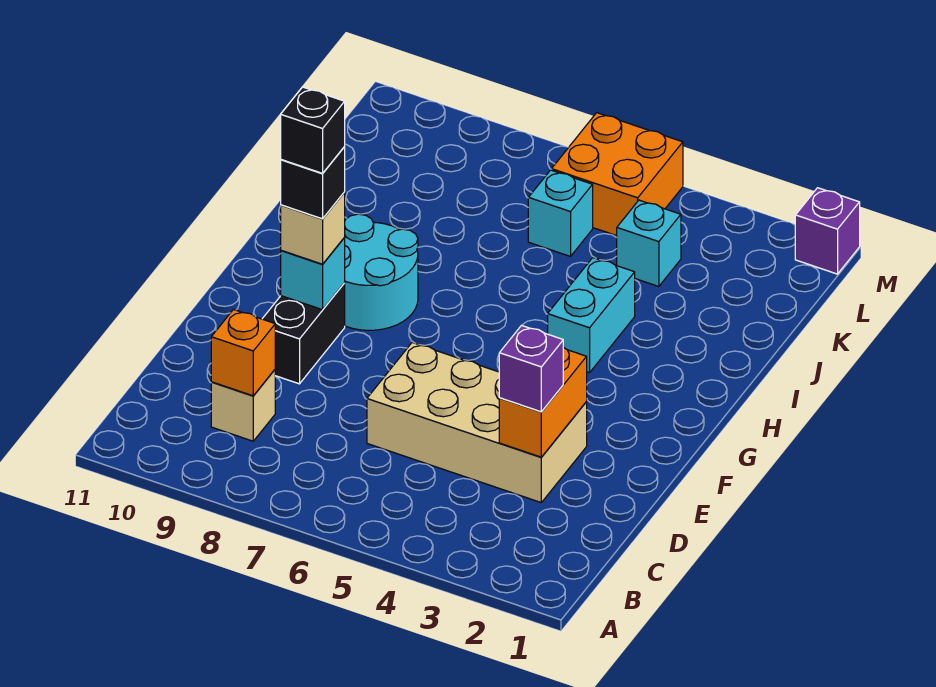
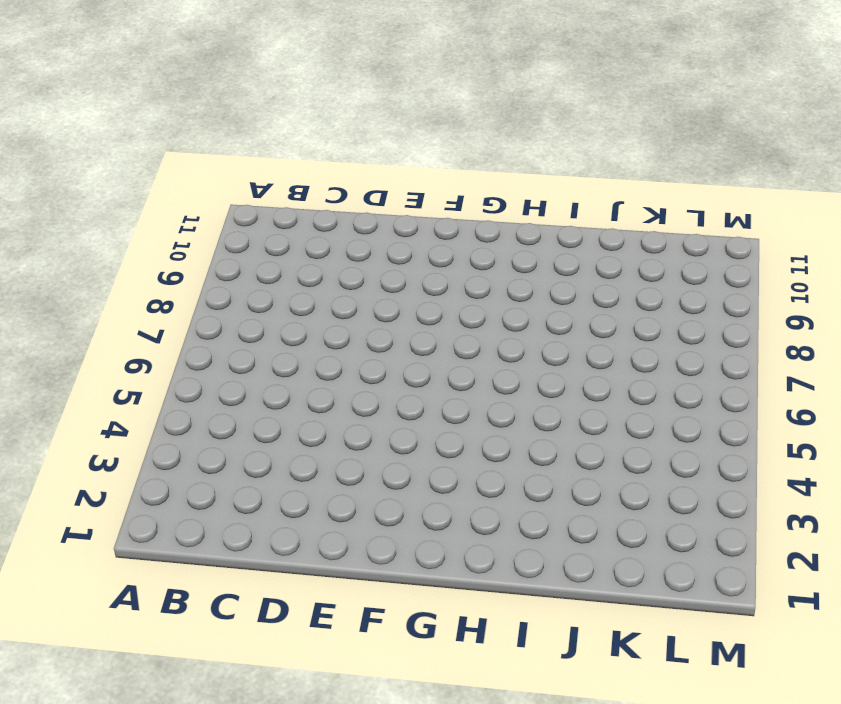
none -> tan 1x1 brick [211,370,275,441]
none -> tan 2x4 brick [367,343,587,502]
none -> black 1x2 brick [262,283,345,384]

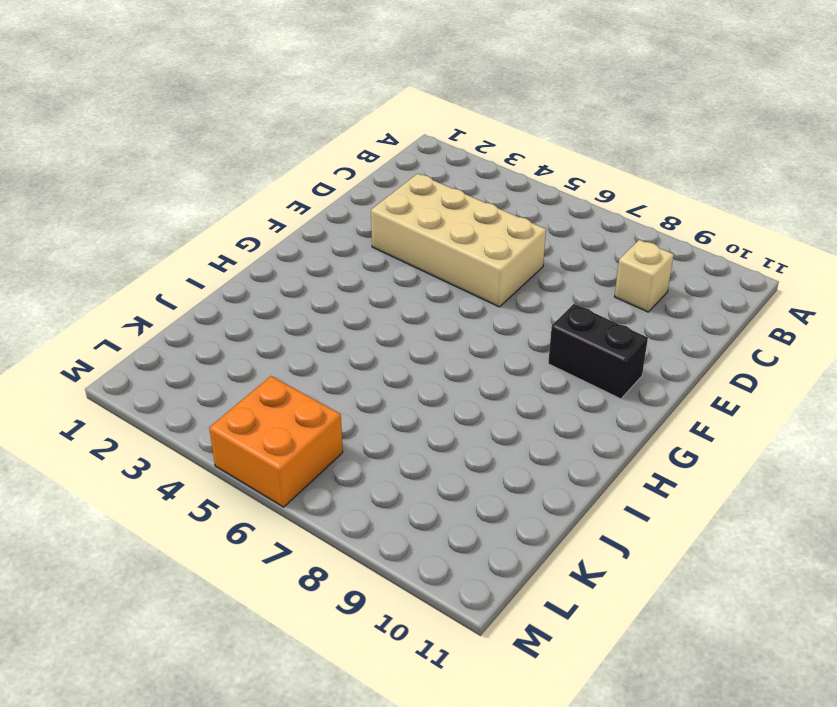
black 1x2 brick [548,304,648,399] -> black 1x2 brick turned to [262,283,345,384]
none -> cyan 2x2 round brick [344,214,418,330]
none -> cyan 1x2 brick [548,258,635,373]
none -> cyan 1x1 brick [617,200,681,287]

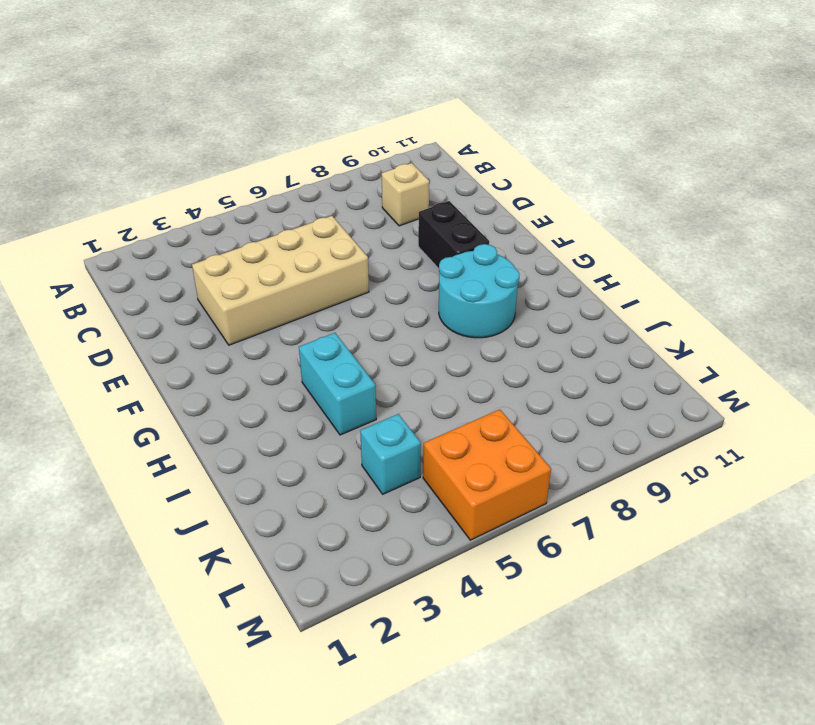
none -> cyan 1x1 brick [528,170,593,256]
none -> purple 1x1 brick [795,188,860,274]
none -> orange 1x1 brick [211,310,275,396]

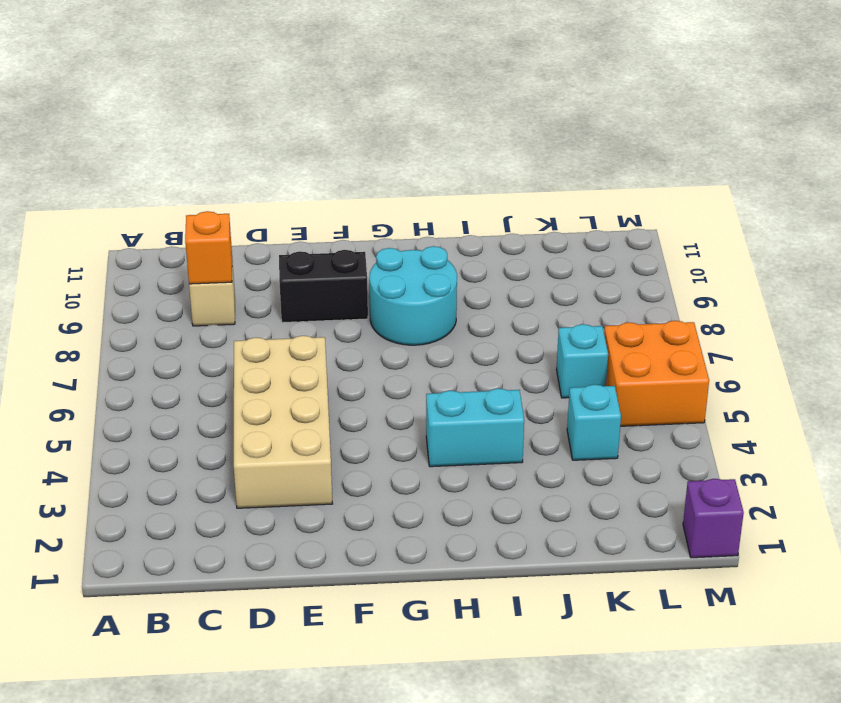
none -> orange 1x2 brick [499,347,587,457]
none -> cyan 1x1 brick [281,238,345,310]
none -> purple 1x1 brick [499,326,563,412]

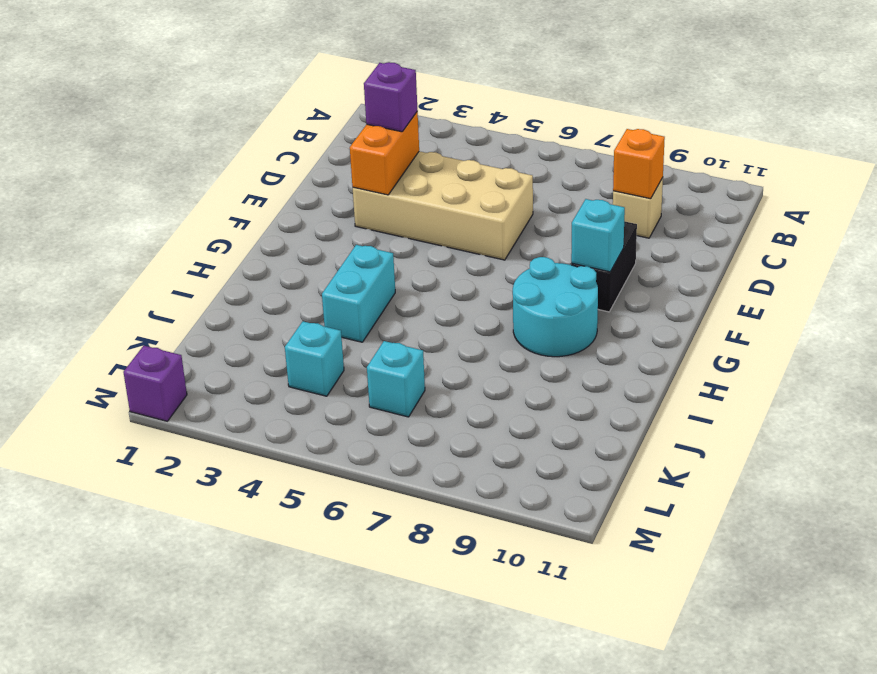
none -> orange 2x2 brick [552,113,683,236]
none -> tan 1x1 brick [281,192,345,264]
none -> black 1x1 brick [281,147,345,219]

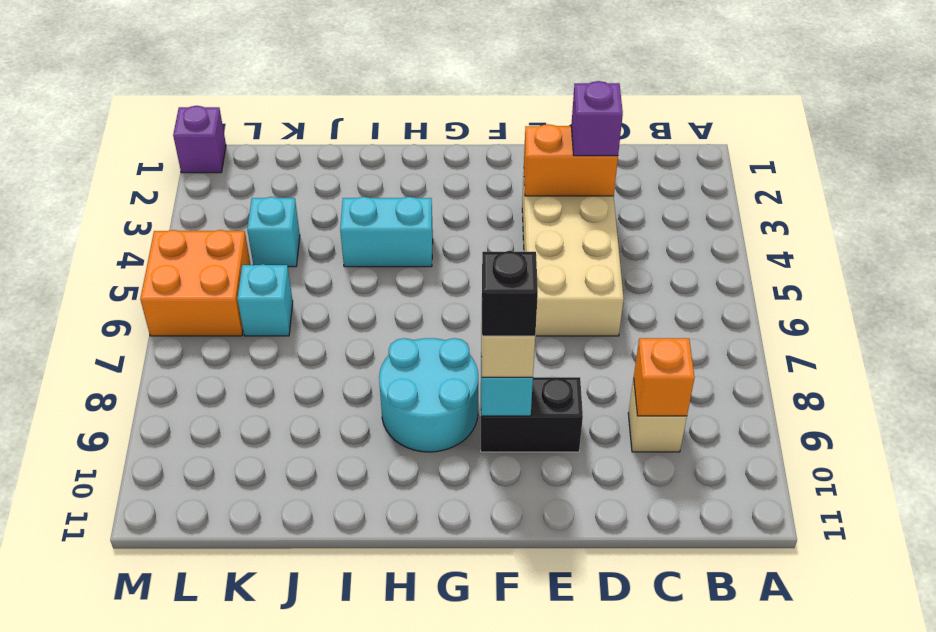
none -> black 1x1 brick [281,87,345,173]

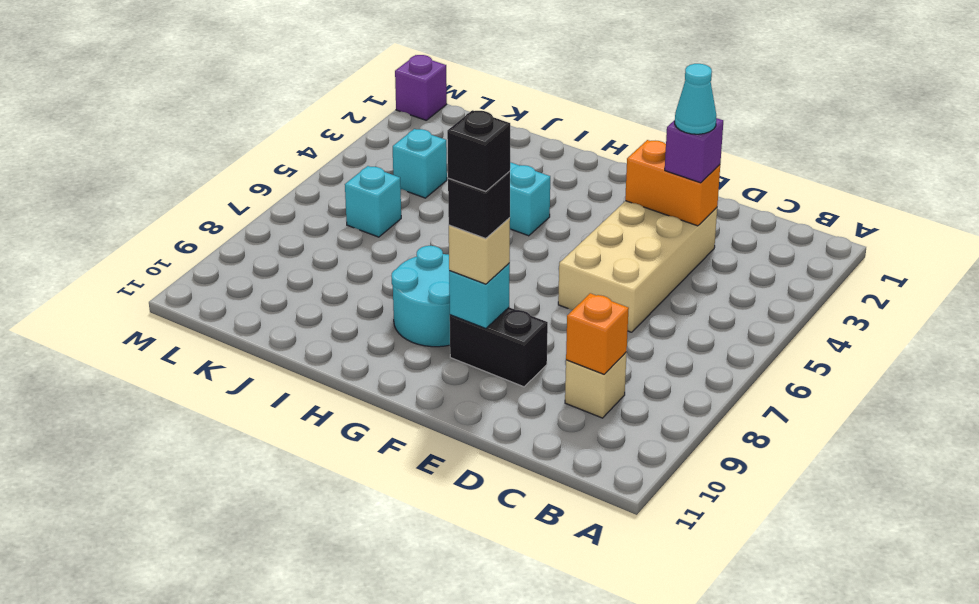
cyan 1x1 cone [675,64,716,134] -> none
none -> orange 2x2 brick [552,113,683,236]

